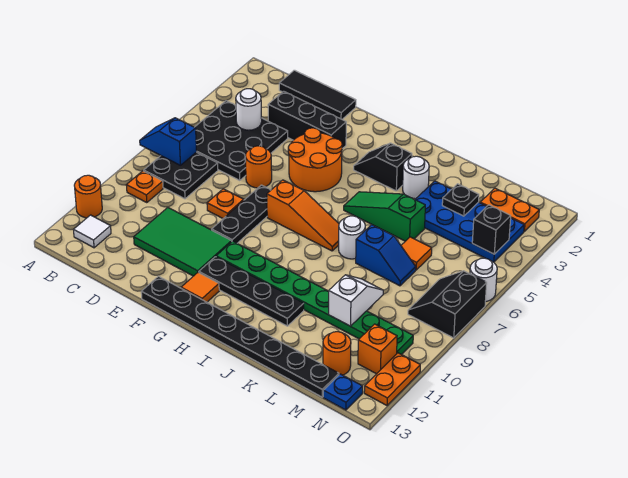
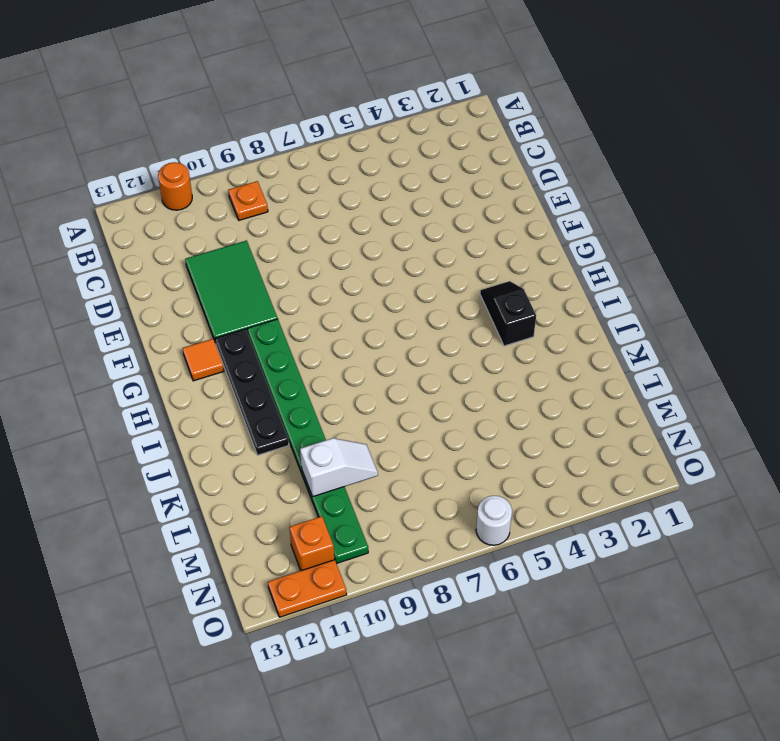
none -> black 3x3 plate [195,101,288,180]
none -> black 2x2 plate [144,152,218,199]
none -> white 1x1 tile [73,215,111,248]
none -> black 1x3 tile [279,70,356,119]

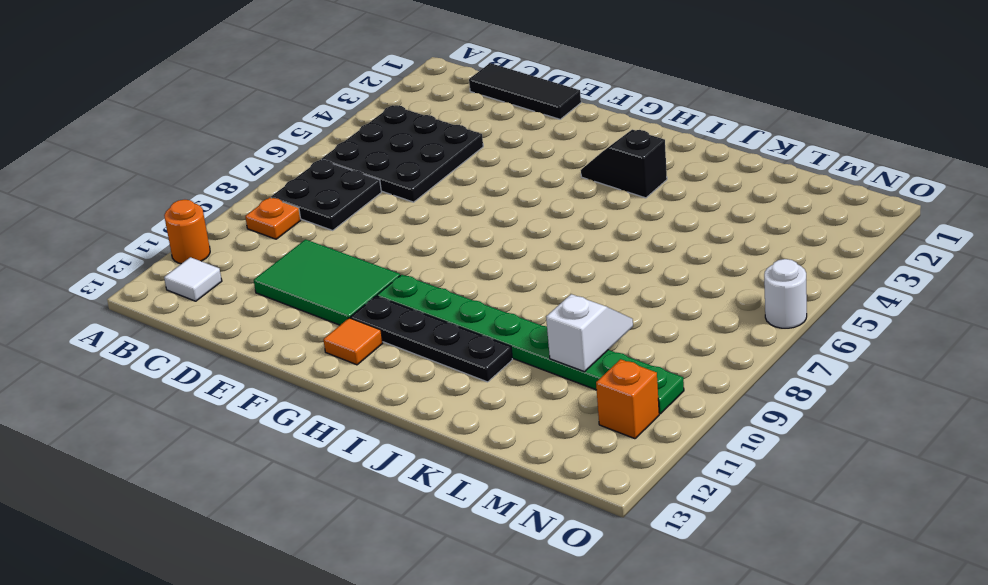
none -> black 1x3 brick [268,91,346,149]
none -> orange 1x1 round brick [245,146,272,188]
none -> orange 1x1 plate [207,189,244,218]
none -> orange 2x2 round brick [288,128,342,192]

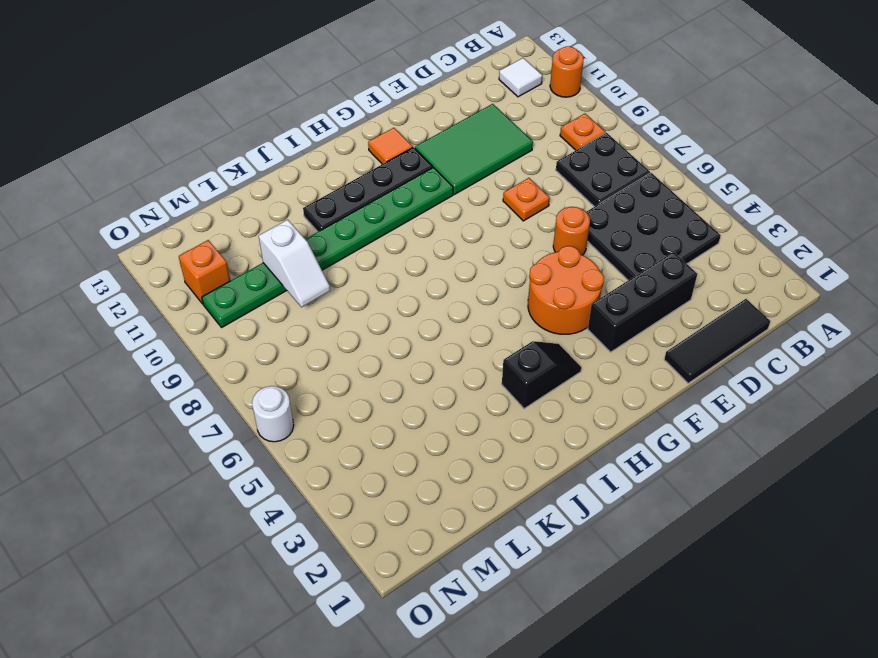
none -> black 1x3 plate [212,185,271,243]
none -> black 1x8 plate [141,276,339,397]
none -> orange 1x3 slope [267,180,339,251]
none -> green 1x3 slope [344,192,425,241]

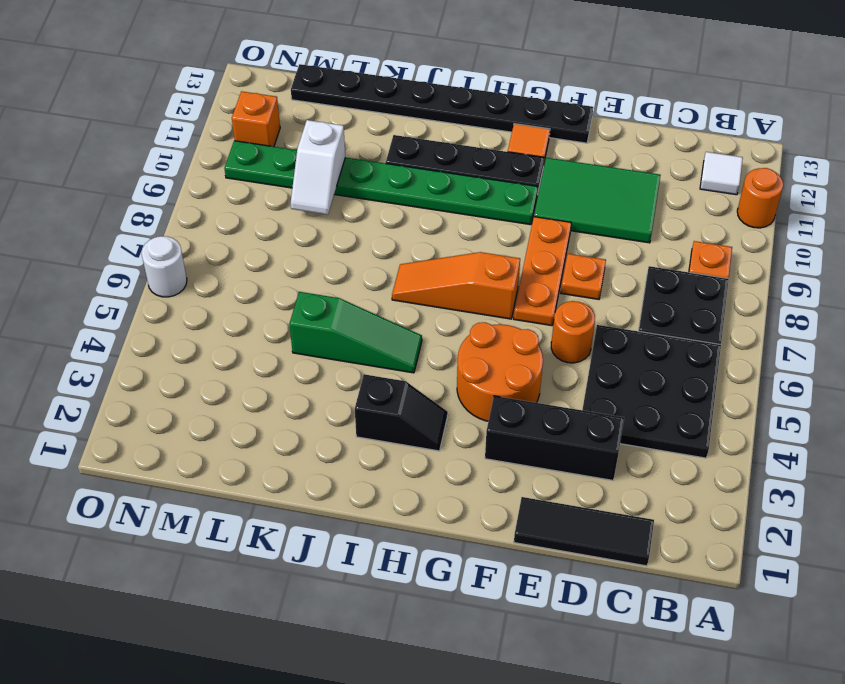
orange 1x3 plate [514,217,571,326] -> black 1x3 plate [212,185,271,243]
none -> white 1x1 round brick [403,156,429,199]
none -> white 1x1 round brick [339,216,365,259]
none -> blue 2x4 plate [415,181,524,262]
none -> blue 1x2 slope [356,225,416,286]

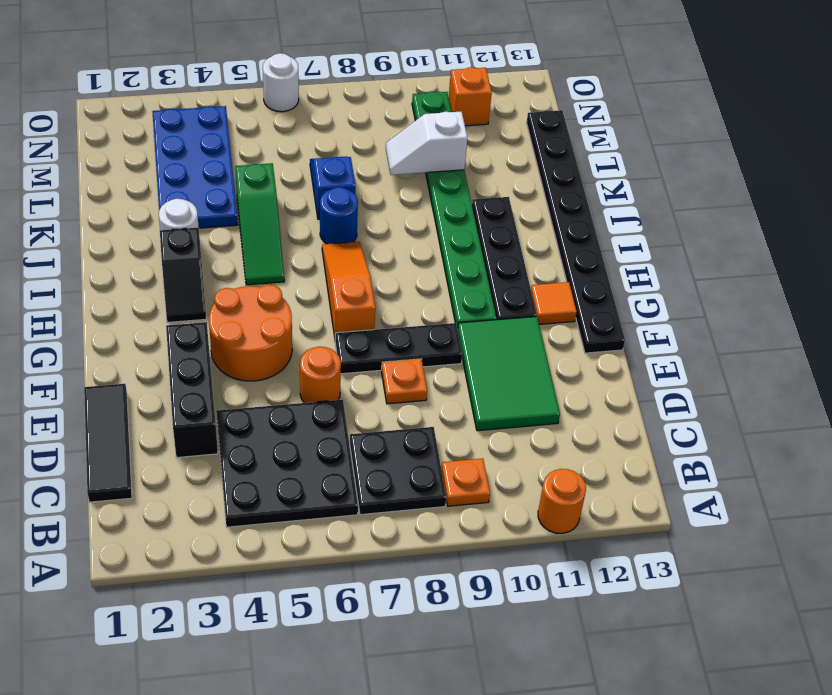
blue 1x1 round brick [320,187,358,244] -> white 1x1 round brick [339,216,365,259]
none -> white 1x1 tile [73,215,111,248]
none -> orange 1x1 tile [401,237,432,270]
none -> orange 1x2 plate [480,188,539,231]
none -> orange 1x1 round brick [323,332,351,375]

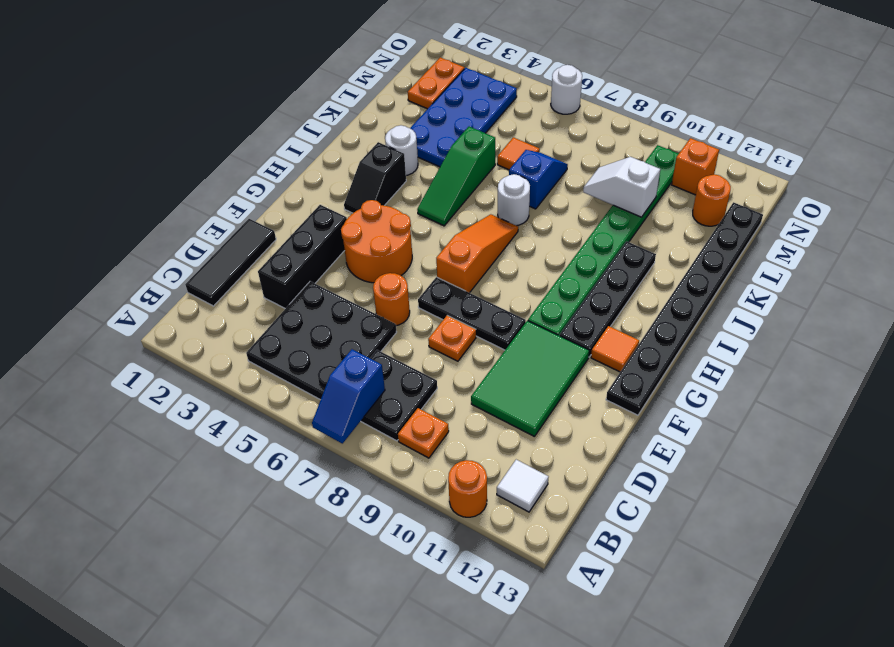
none -> black 2x2 slope [408,271,487,338]
none -> blue 1x1 plate [323,374,363,410]
none -> orange 1x2 plate [364,353,420,405]
none -> white 1x1 round brick [236,89,262,130]

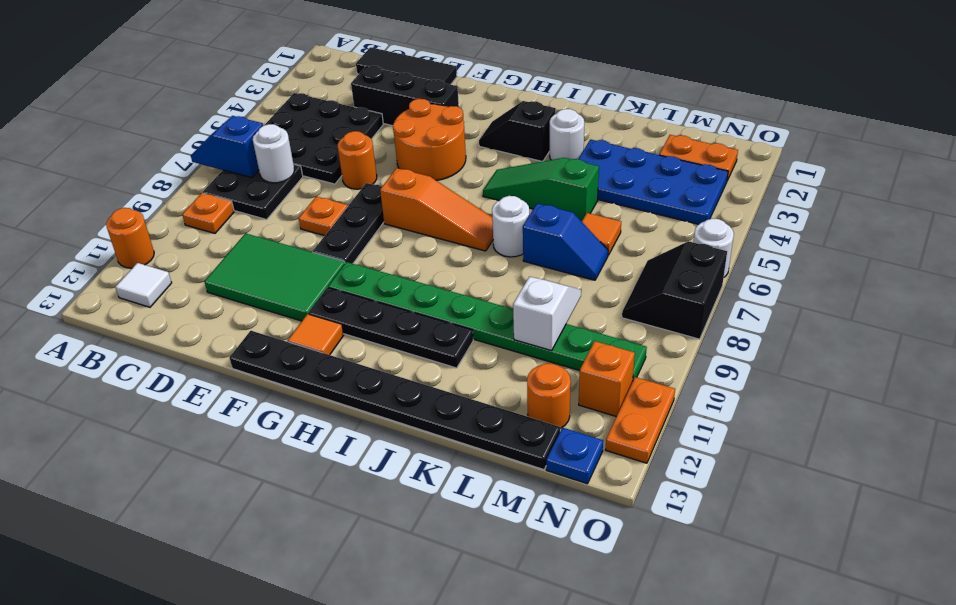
white 1x1 round brick [253,124,294,183] -> white 1x1 round brick moved to [236,89,262,130]
none -> black 1x1 plate [442,184,479,216]
none -> black 1x1 brick [472,205,511,254]

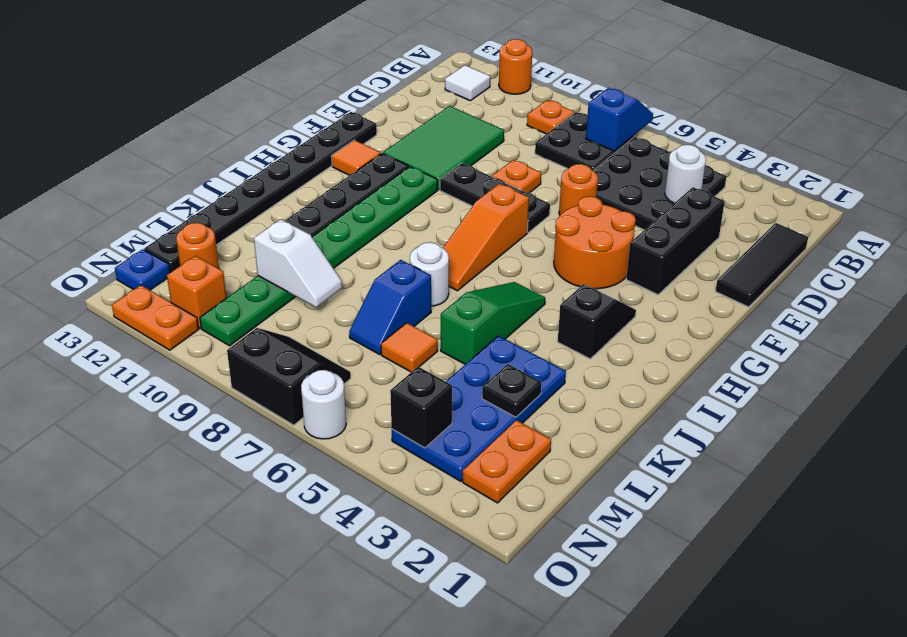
none -> white 1x1 round brick [403,156,429,199]

